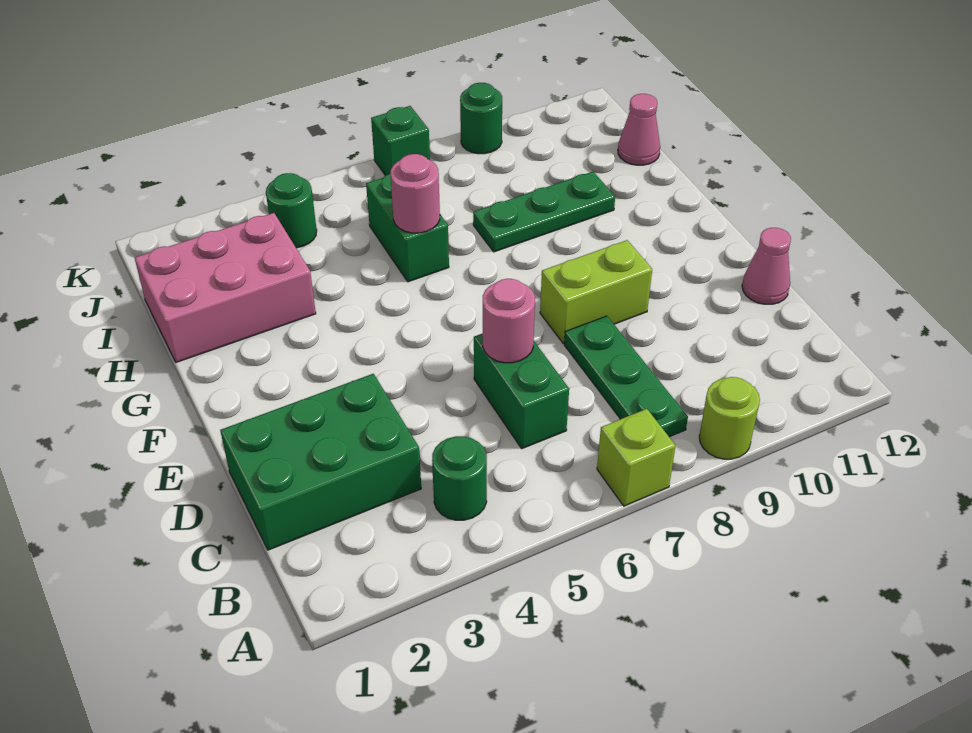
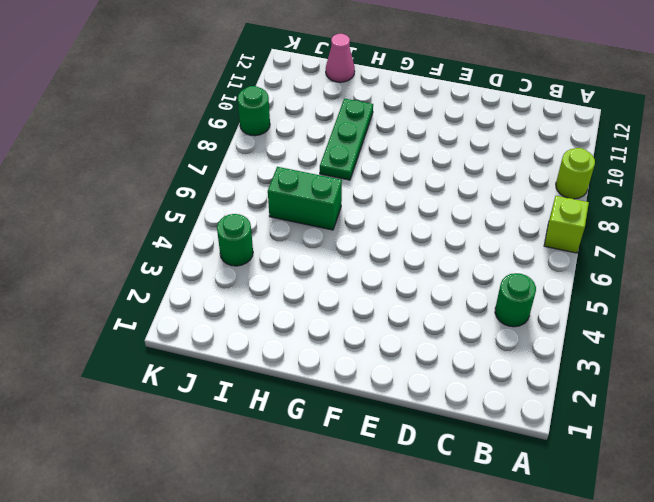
none -> green 1x3 plate [564,316,688,437]
none -> green 2x3 brick [220,374,421,550]
none -> green 1x2 brick [474,333,569,449]

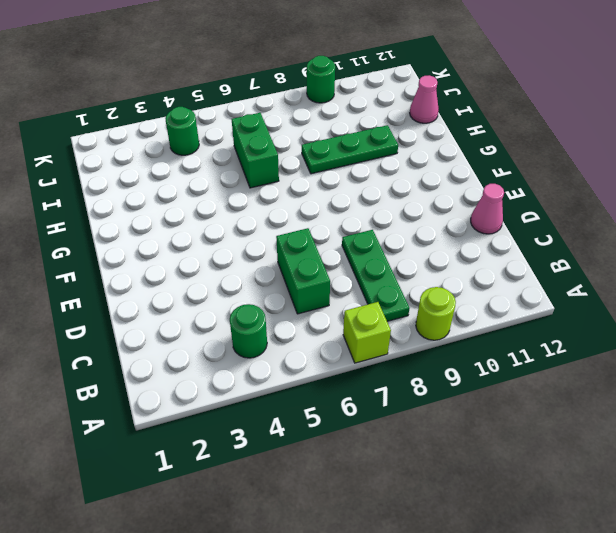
none -> green 2x3 brick [220,374,421,550]
none -> lime 1x2 brick [540,240,652,343]
none -> pink 2x3 brick [135,213,316,362]

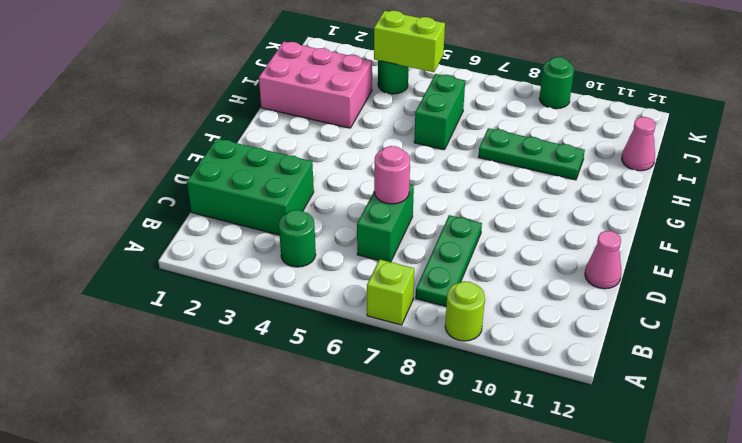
lime 1x2 brick [374,11,445,72] -> lime 1x2 brick moved to [540,240,652,343]
none -> green 1x1 brick [371,106,430,176]
none -> pink 1x1 round brick [390,154,440,233]

